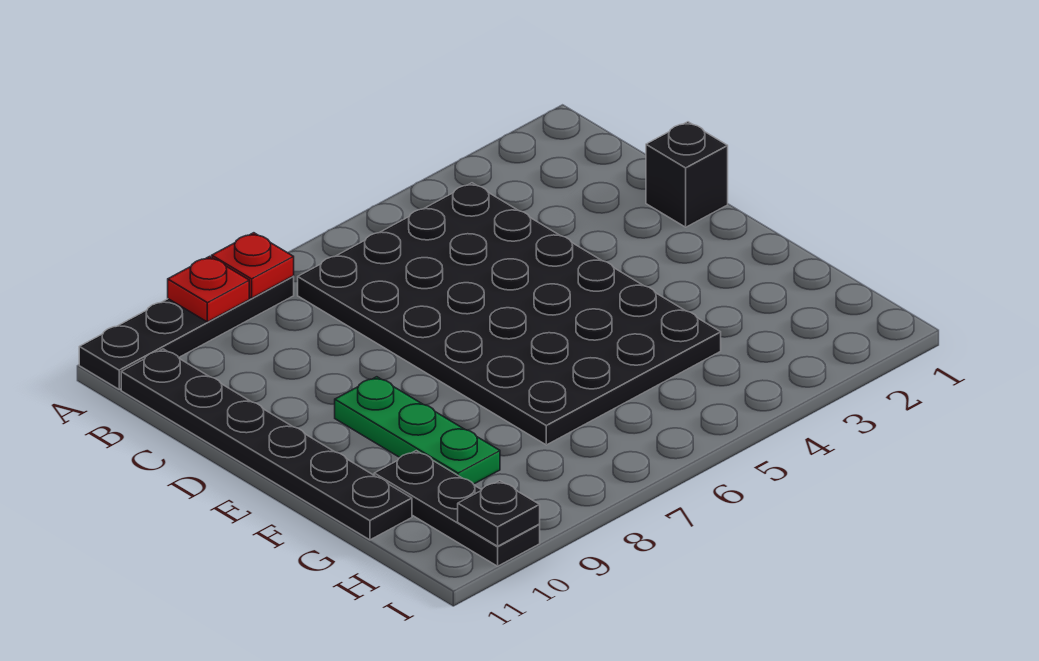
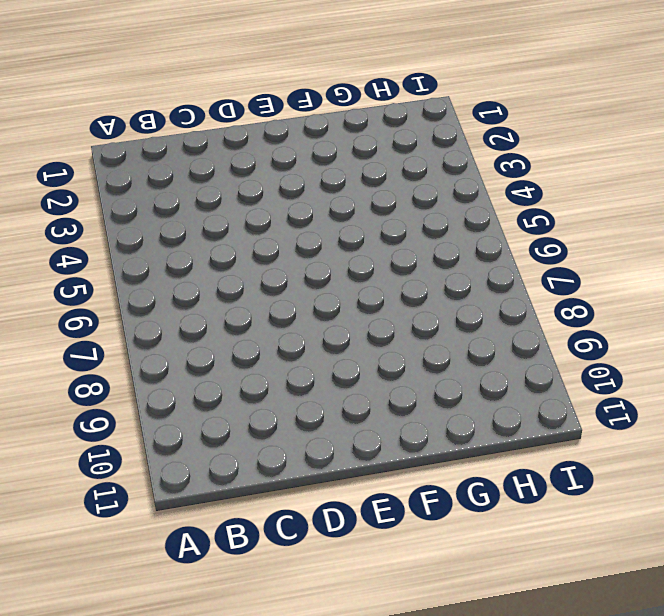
none -> black 1x4 plate [79,276,294,389]
none -> black 4x6 plate [298,183,721,445]

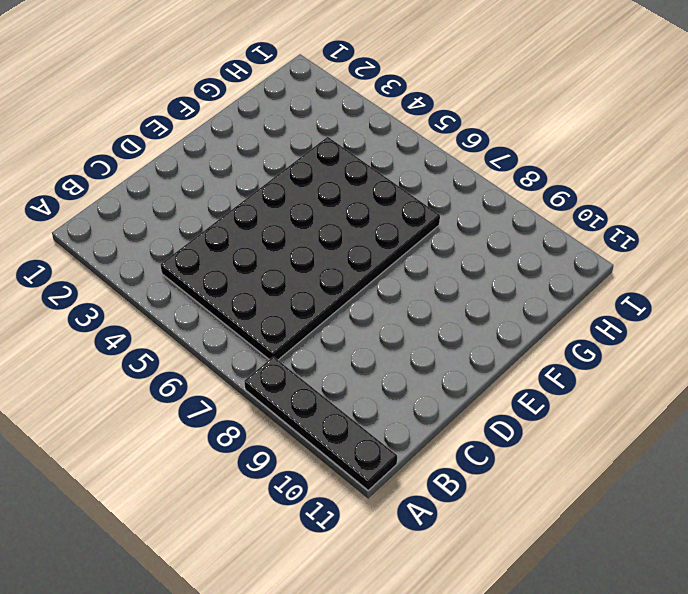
none -> black 1x6 plate [121,349,412,540]
none -> black 1x1 brick [646,122,728,227]

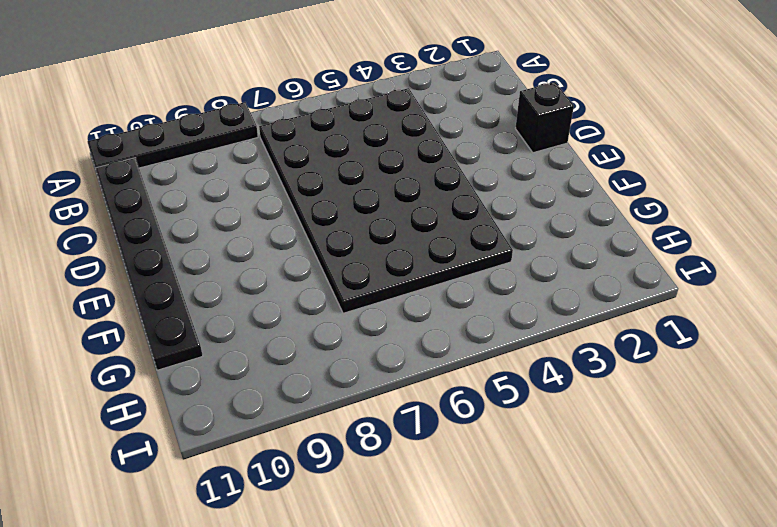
none -> green 1x3 plate [335,377,500,484]
none -> black 1x3 plate [374,451,540,566]

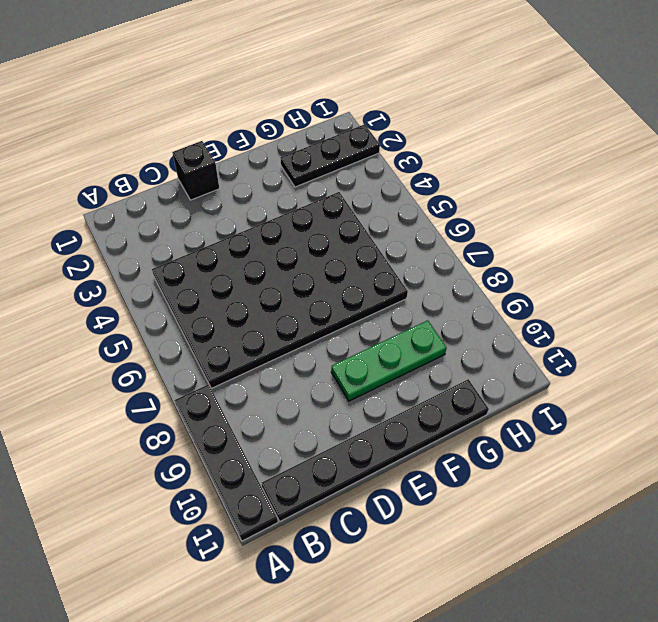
black 1x3 plate [280,124,380,187] -> black 1x3 plate moved to [374,451,540,566]
none -> red 1x1 plate [212,233,294,298]
none -> red 1x1 plate [168,256,249,322]

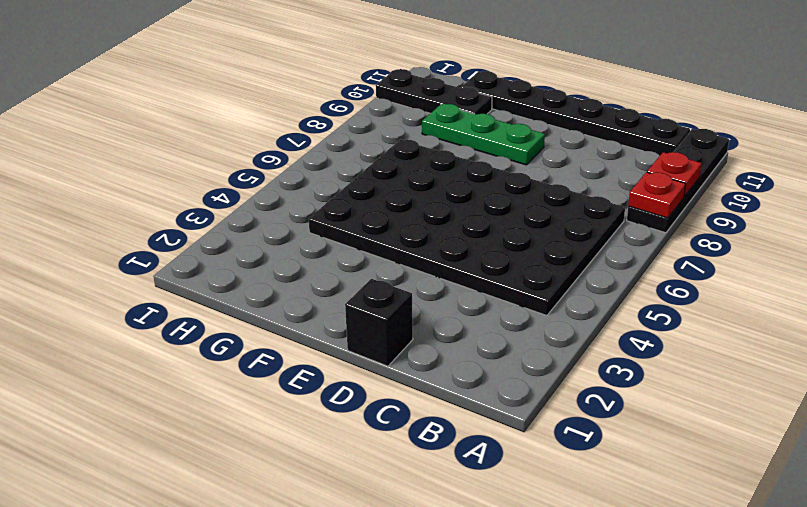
none -> black 1x1 plate [458,481,540,546]

